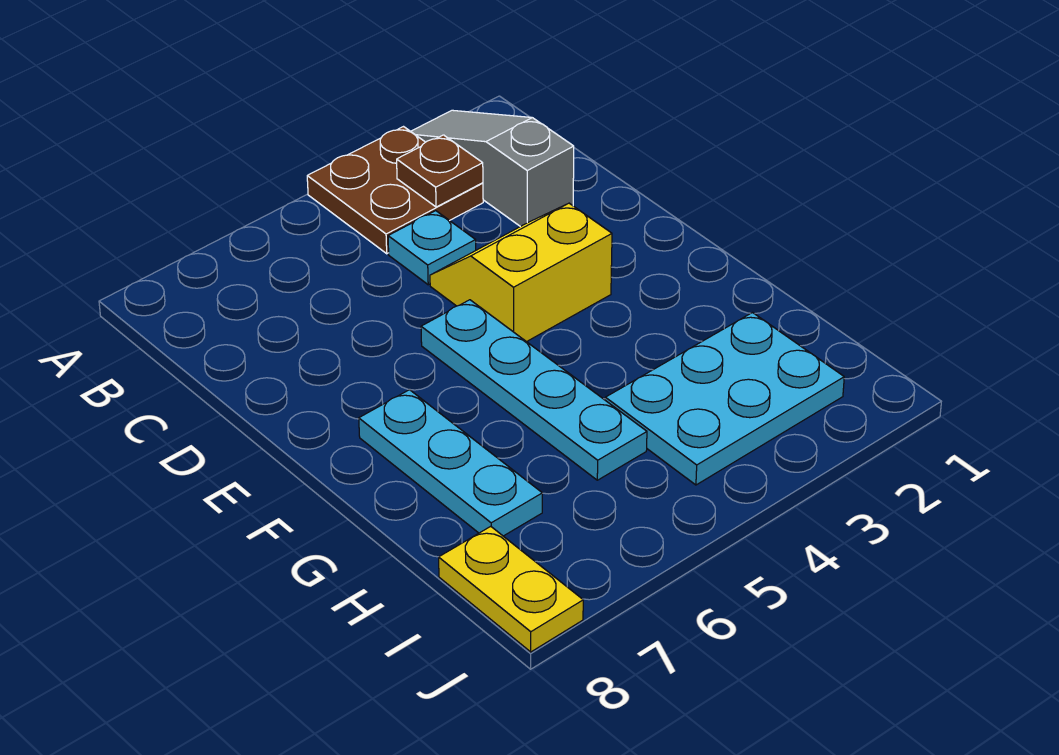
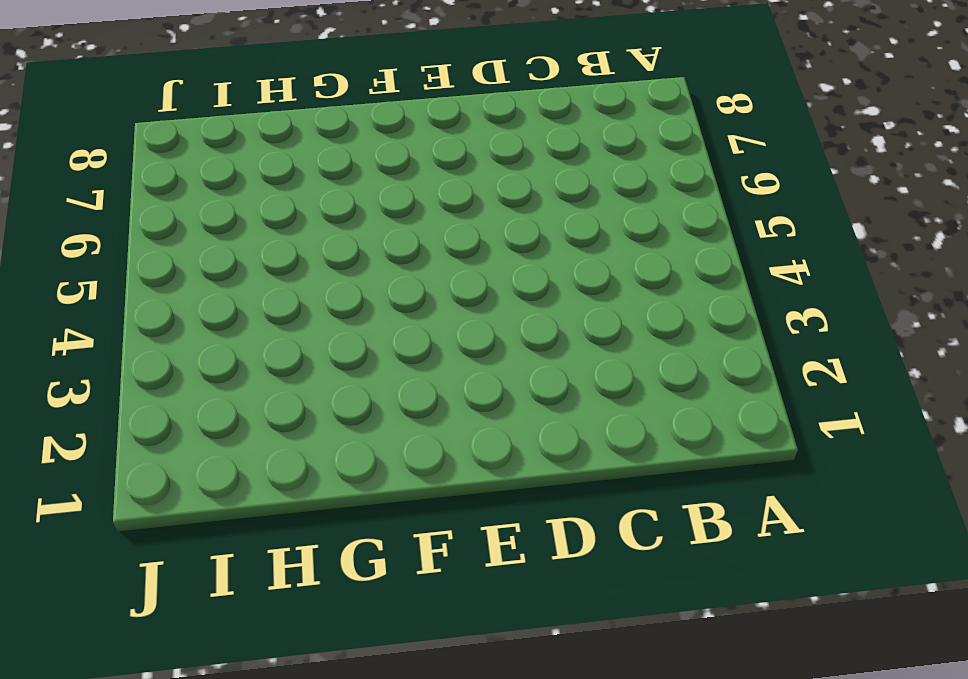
none -> grey 1x3 slope [411,110,574,227]
none -> brown 2x2 plate [307,127,483,254]

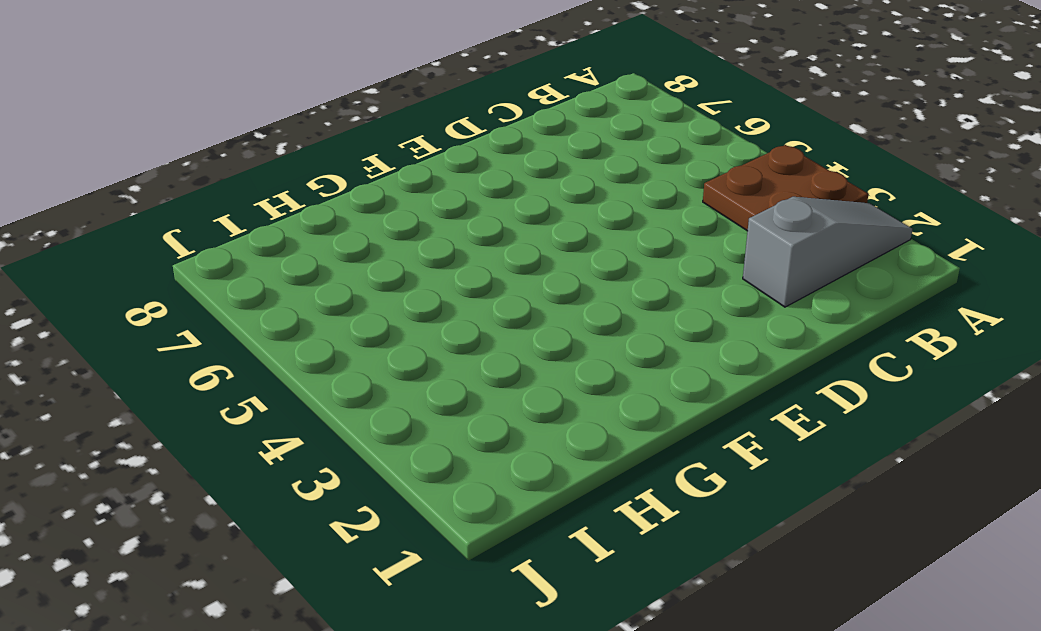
none -> cyan 1x1 plate [388,211,476,285]
none -> yellow 2x2 slope [430,203,612,342]

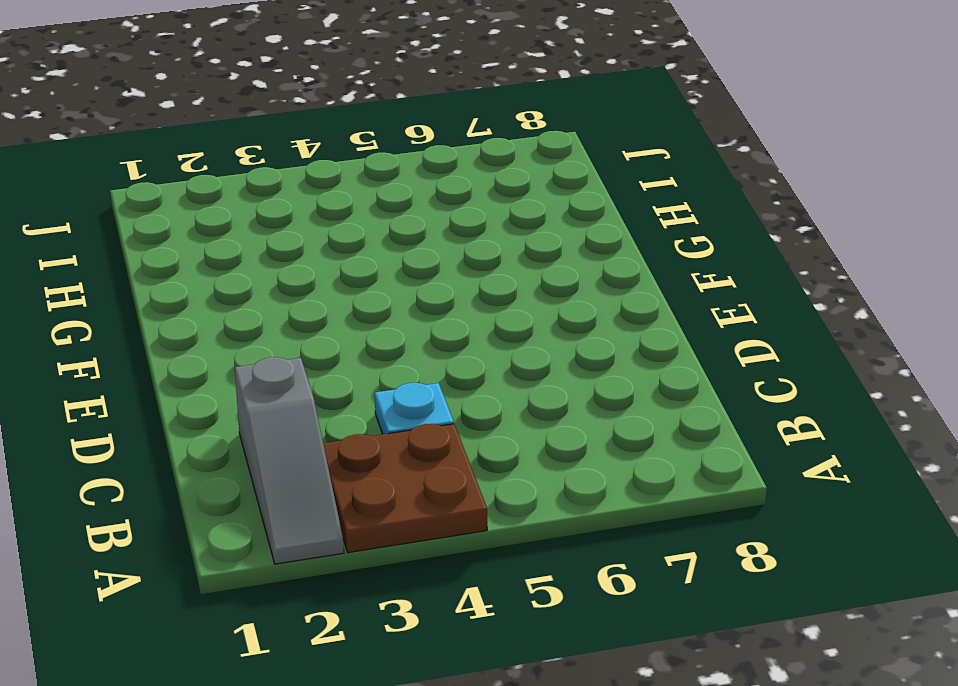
none -> yellow 2x2 slope [430,203,612,342]
none -> cyan 1x4 plate [421,300,647,480]

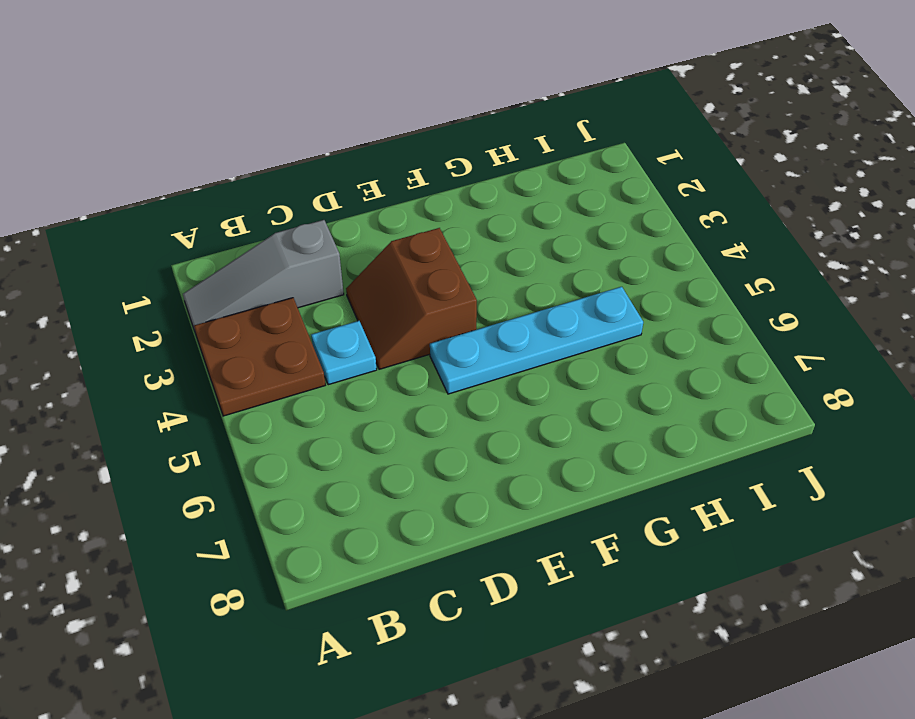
brown 2x2 slope [346,228,477,369] -> yellow 2x2 slope [430,203,612,342]
none -> cyan 1x3 plate [359,390,542,536]
none -> cyan 2x3 plate [605,313,844,485]

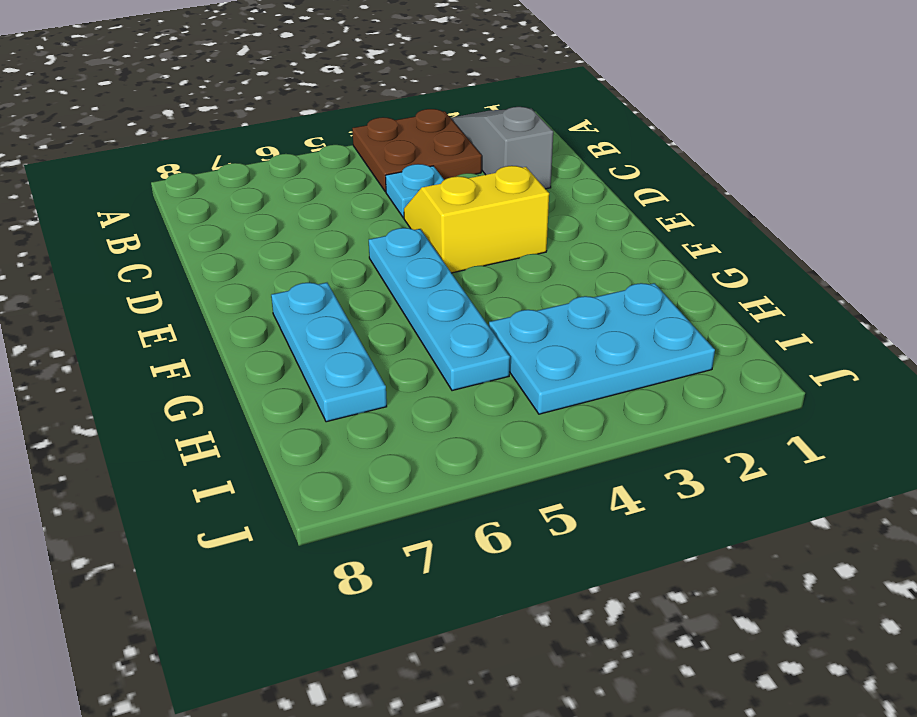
none -> yellow 1x2 plate [439,526,583,652]
none -> brown 1x1 plate [397,135,483,207]

